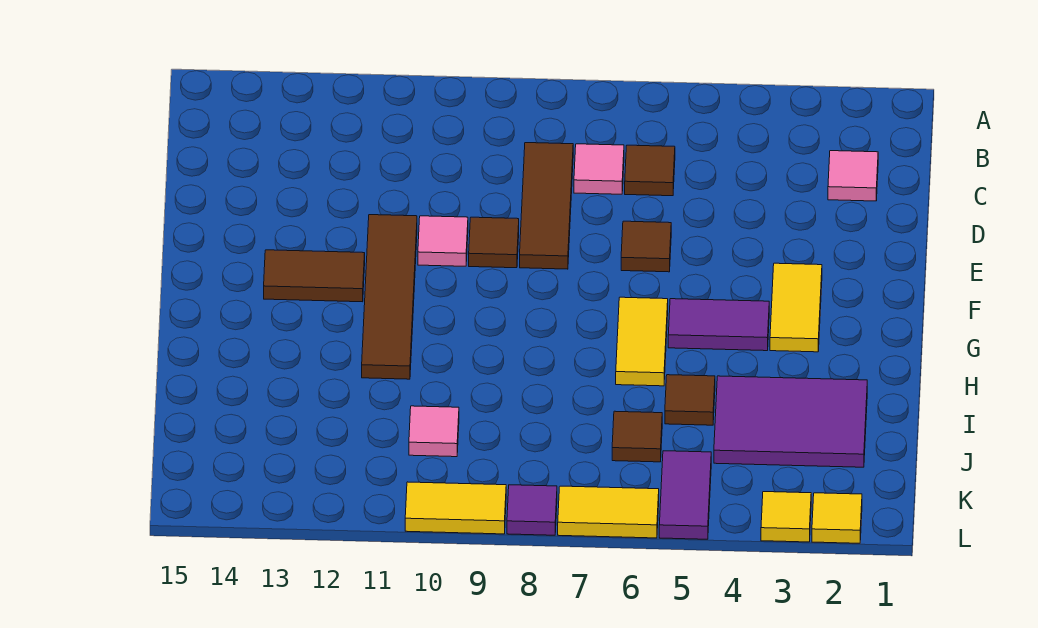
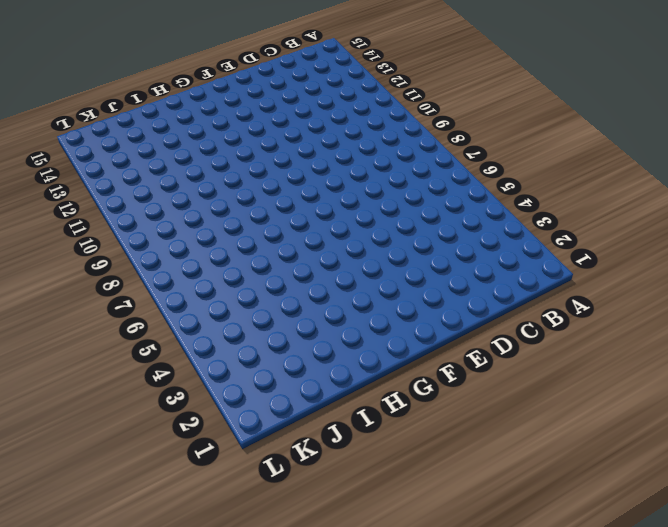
none -> pink 1x1 tile [828,151,878,201]
none -> brown 1x1 tile [625,145,675,196]
none -> pink 1x1 tile [574,144,624,194]

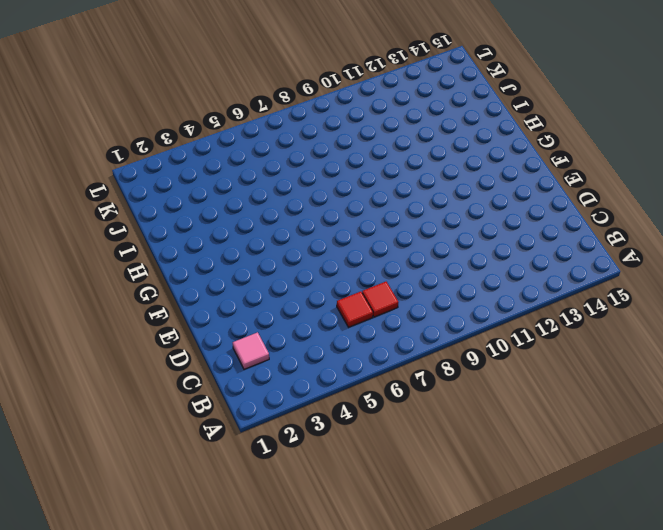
red 1x1 tile [337,292,373,327] -> brown 1x1 tile [625,145,675,196]
red 1x1 tile [362,282,398,317] -> pink 1x1 tile [574,144,624,194]
none -> brown 1x3 tile [520,143,573,269]
none -> brown 1x1 tile [621,221,671,272]
none -> brown 1x1 tile [469,217,519,268]

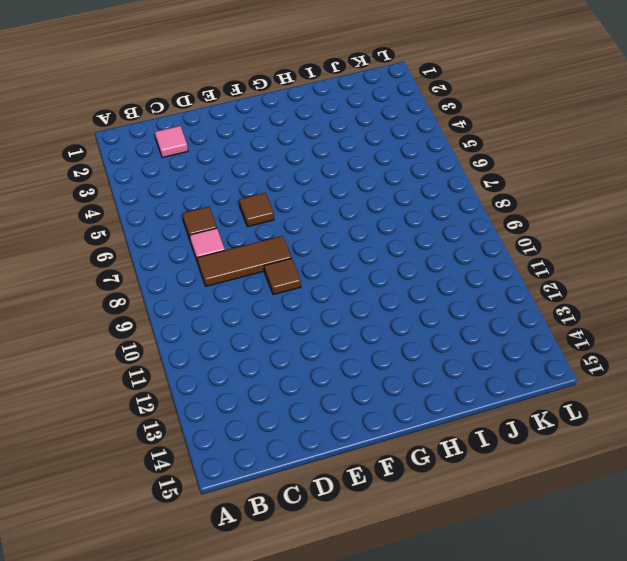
none -> pink 1x1 tile [418,216,468,266]
none -> brown 1x4 tile [362,215,417,379]
none -> yellow 1x2 tile [770,263,822,352]

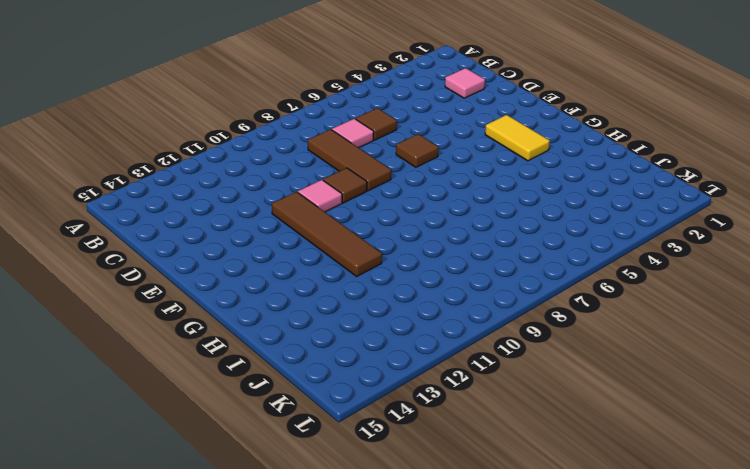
none -> brown 1x2 tile [264,250,365,302]
none -> purple 1x2 tile [668,299,769,351]
none -> yellow 1x2 tile [616,297,668,386]

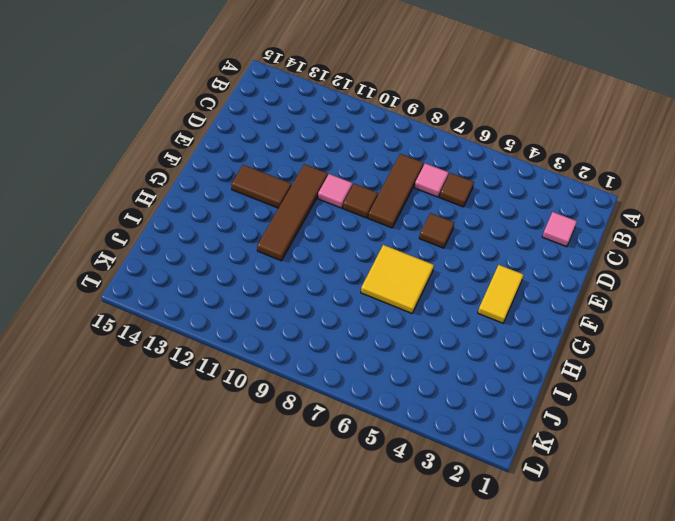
yellow 2x2 tile [361,245,434,313] -> yellow 1x2 tile [616,297,668,386]
none -> purple 1x2 tile [668,299,769,351]
none -> purple 2x3 tile [714,376,867,467]
none -> brown 1x1 tile [665,375,715,425]

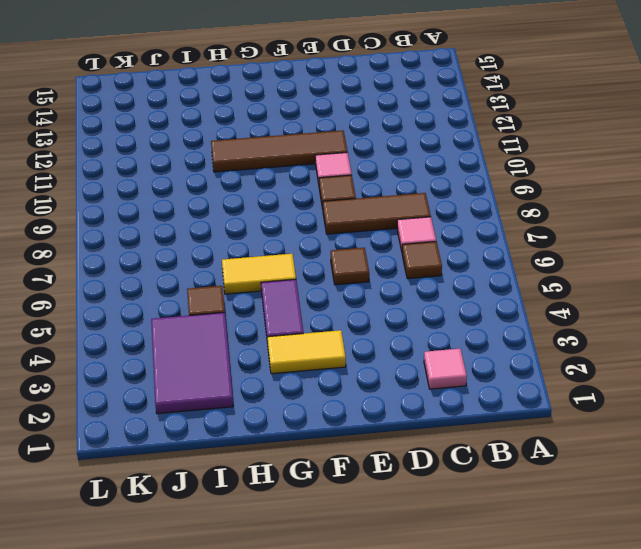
none -> brown 1x2 tile [264,250,365,302]
none -> brown 1x1 tile [612,411,662,462]
none -> pink 1x1 tile [409,406,459,457]

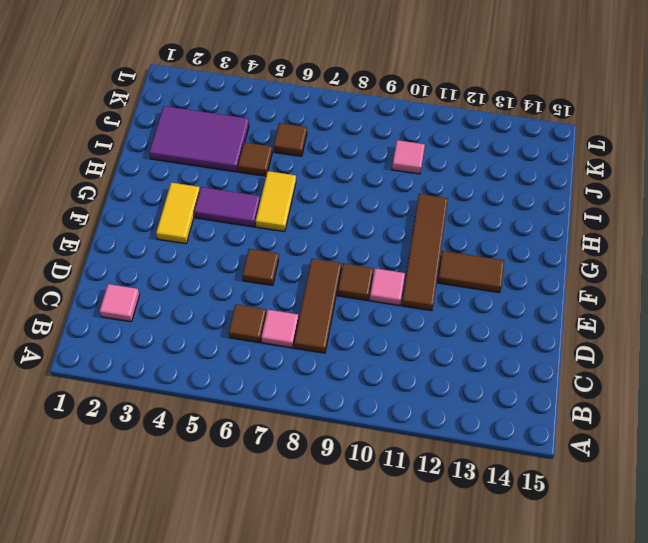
none -> purple 1x2 tile [659,451,711,539]
none -> yellow 1x1 tile [812,493,862,543]
none -> yellow 1x1 tile [761,492,811,542]

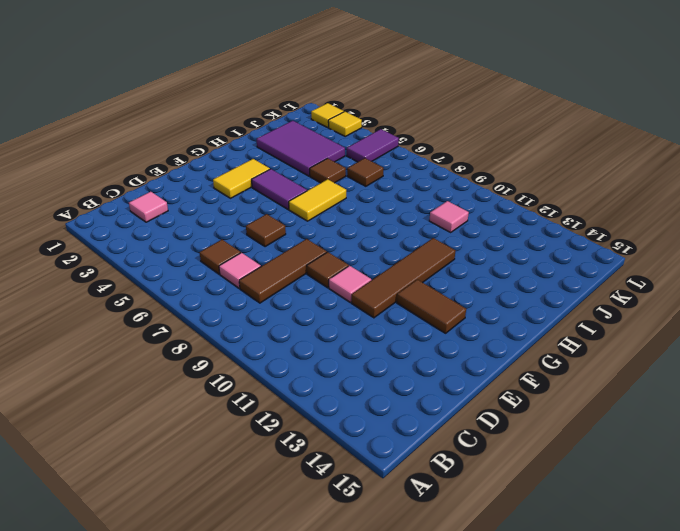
none -> yellow 1x2 tile [558,486,659,538]
none -> purple 1x1 tile [507,485,557,535]
none -> yellow 1x2 tile [405,482,506,534]

